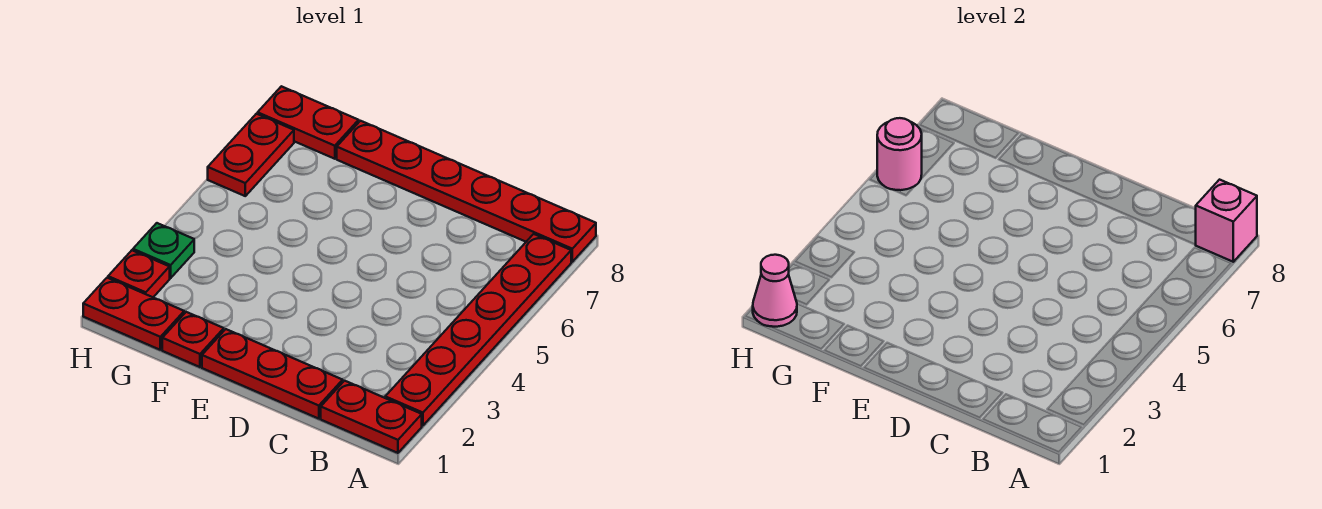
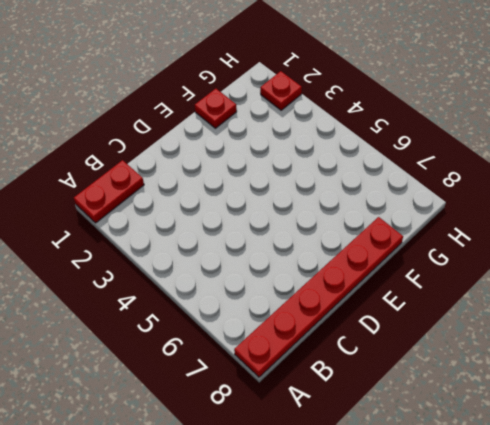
none -> red 1x6 plate [385,234,571,426]
none -> red 1x3 plate [202,329,343,419]
none -> red 1x2 plate [83,278,184,350]

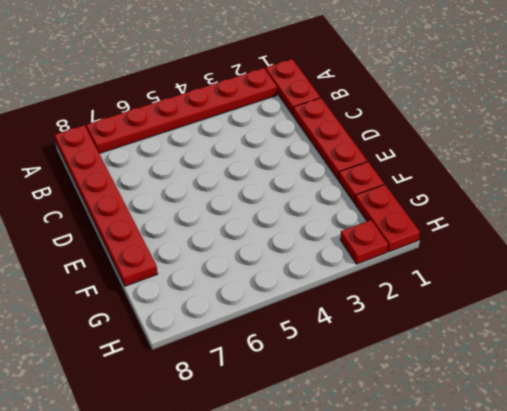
none -> red 1x2 plate [258,86,359,159]
none -> green 1x1 plate [133,223,194,278]
none -> red 1x2 plate [208,114,294,196]

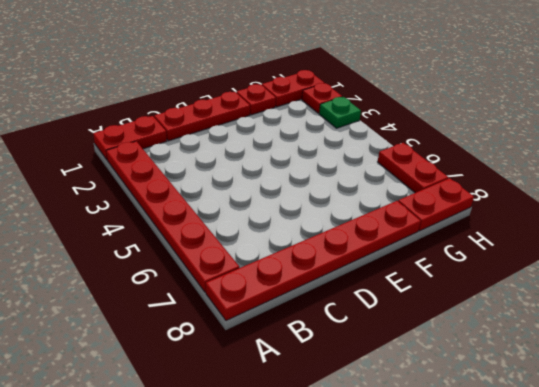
none -> pink 1x1 brick [1196,180,1257,262]
none -> pink 1x1 cone [753,255,797,327]
none -> pink 1x1 round brick [877,118,922,190]

